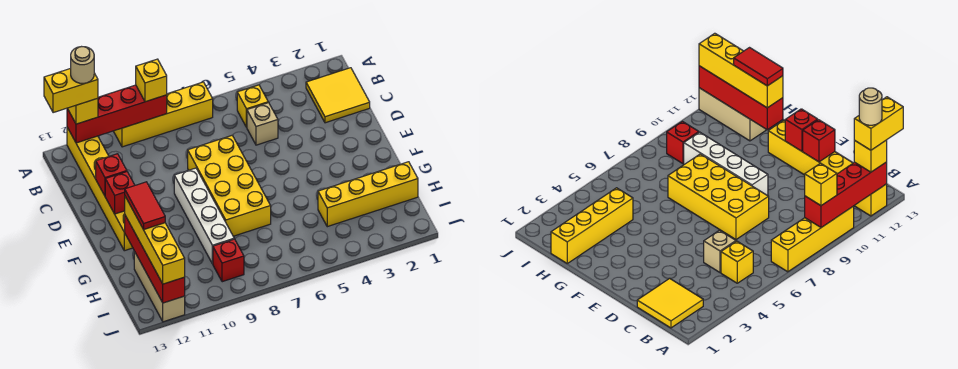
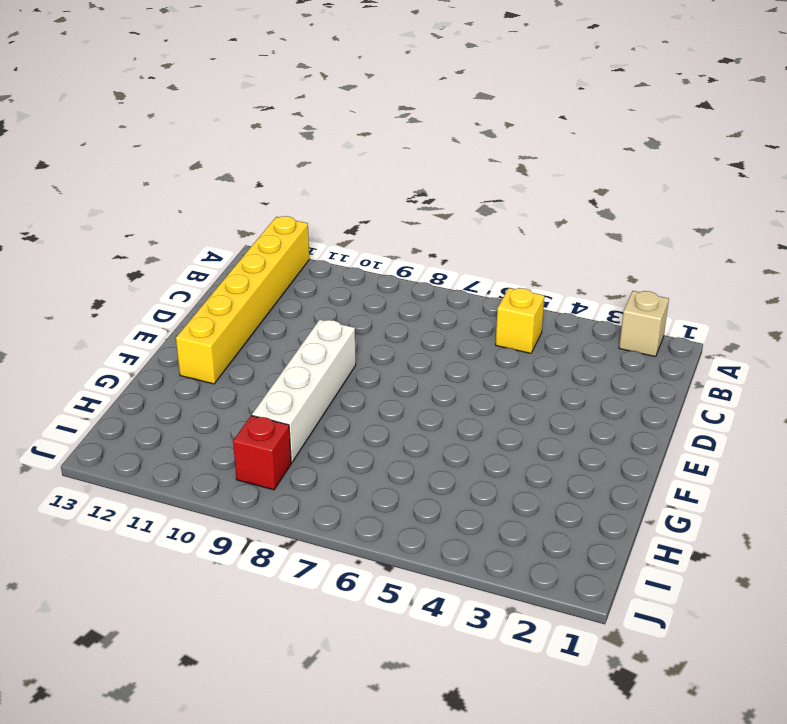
tan 1x1 brick [619,291,669,357] -> tan 1x1 brick moved to [247,103,278,145]
none -> yellow 1x4 brick [114,82,213,147]
none -> yellow 2x2 tile [306,68,370,123]
none -> yellow 2x4 brick [188,135,271,236]

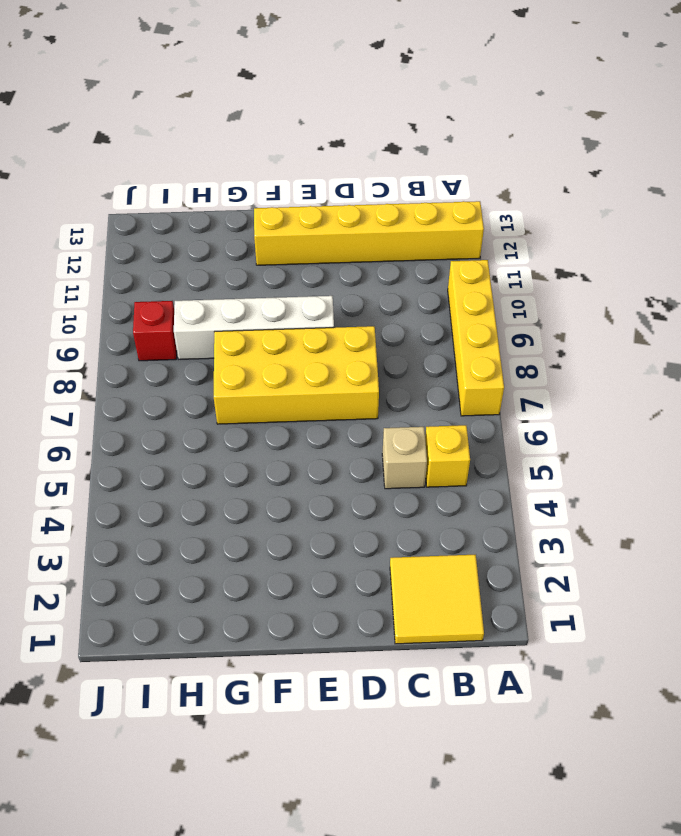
none -> yellow 1x4 brick [318,162,418,227]
none -> tan 1x3 brick [134,251,185,322]
none -> red 1x4 brick [67,85,167,143]

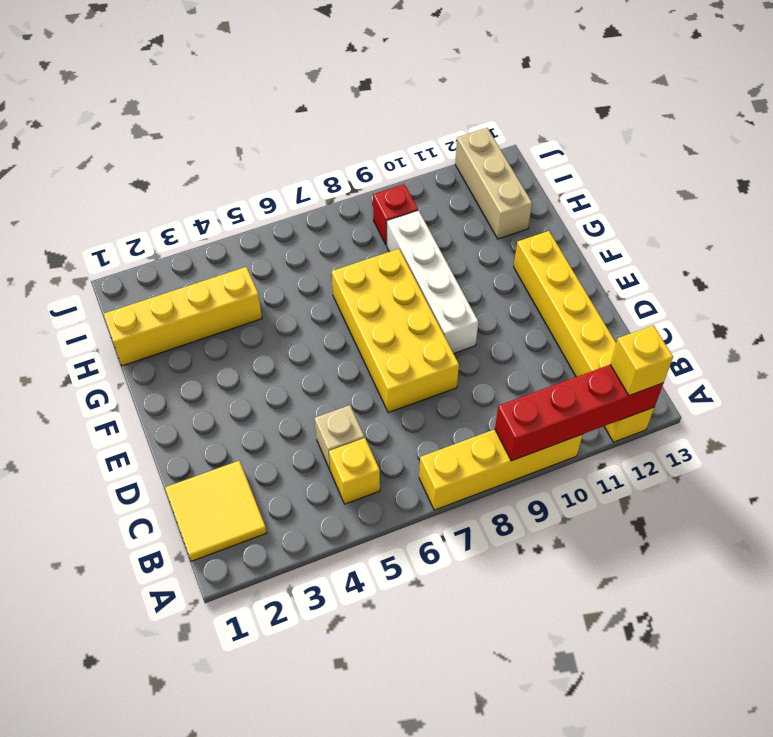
none -> red 1x1 brick [96,154,127,196]
none -> red 1x1 brick [105,172,135,214]
none -> red 1x4 brick [125,216,185,303]

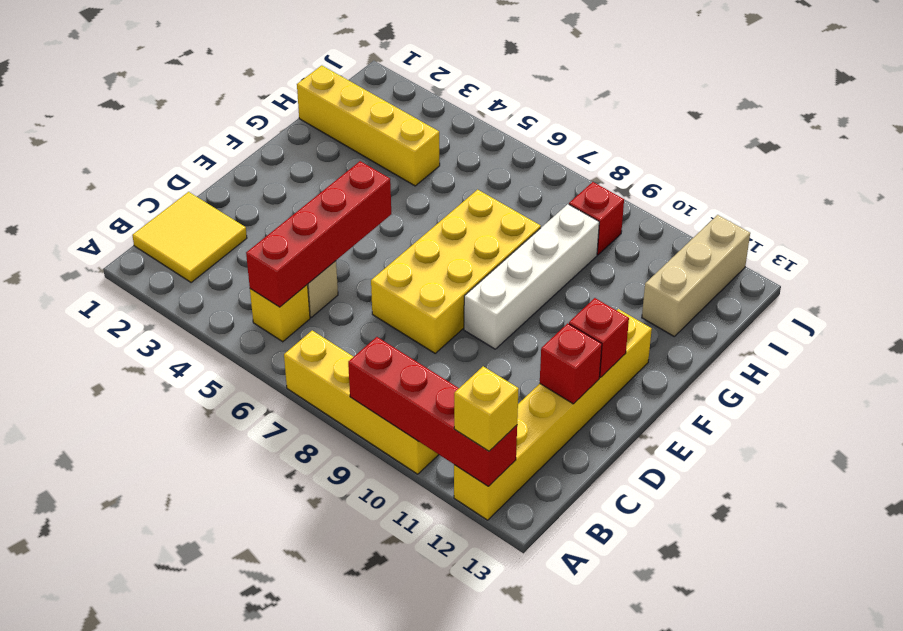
red 1x4 brick [246,161,391,307] -> red 1x4 brick moved to [125,216,185,303]
none -> yellow 1x1 brick [136,59,167,102]
none -> yellow 1x4 brick [125,197,185,284]
none -> yellow 1x2 brick [44,68,98,113]

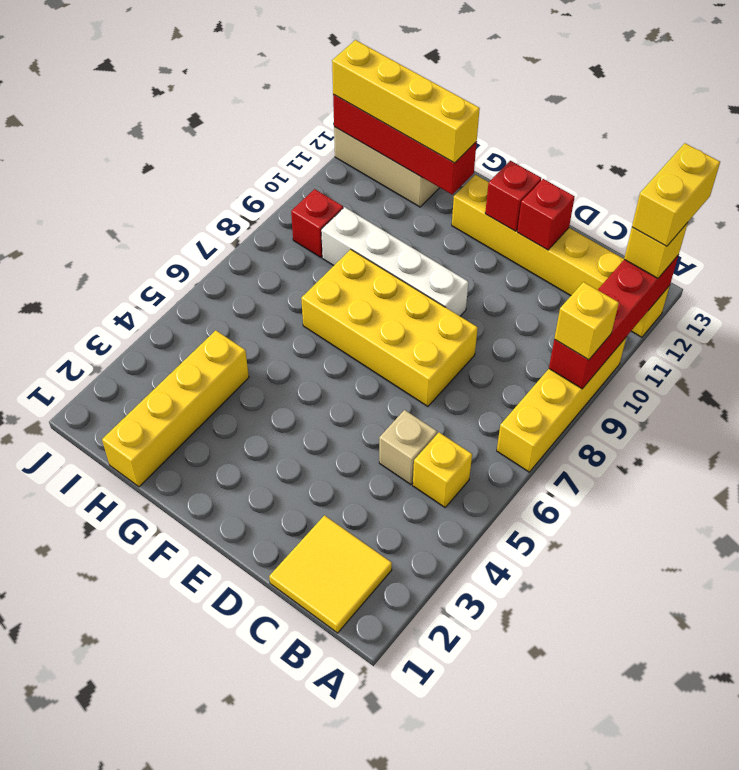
none -> red 1x2 tile [125,182,165,229]
none -> tan 1x1 round brick [71,47,94,83]

